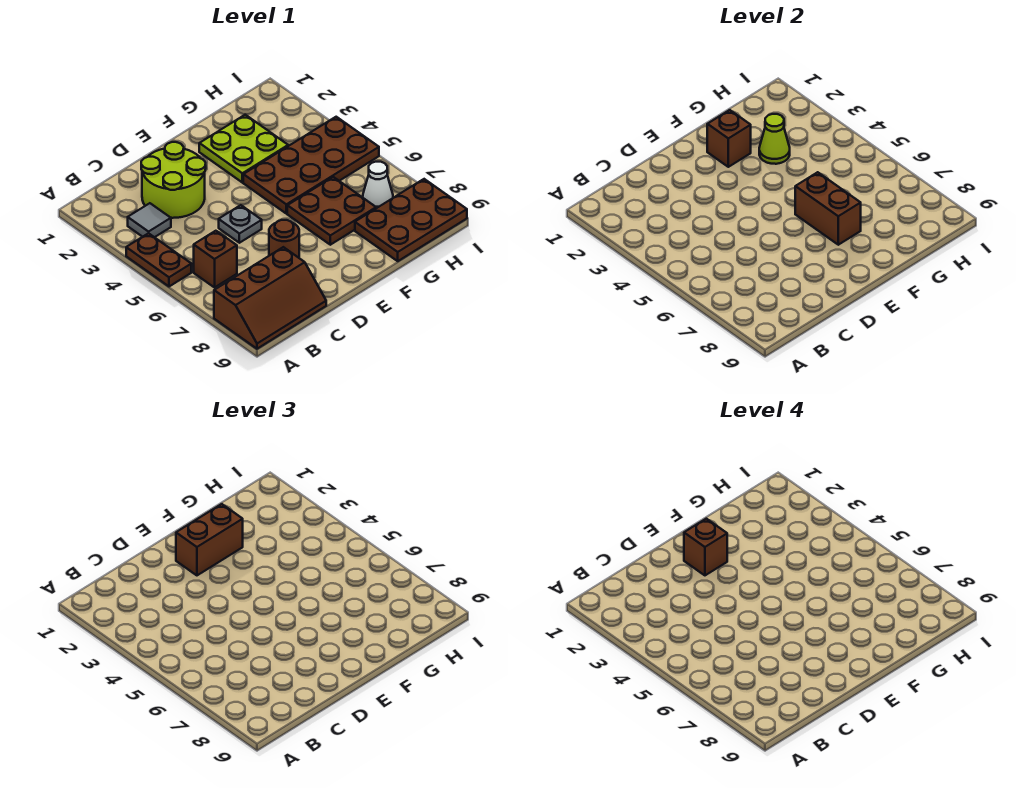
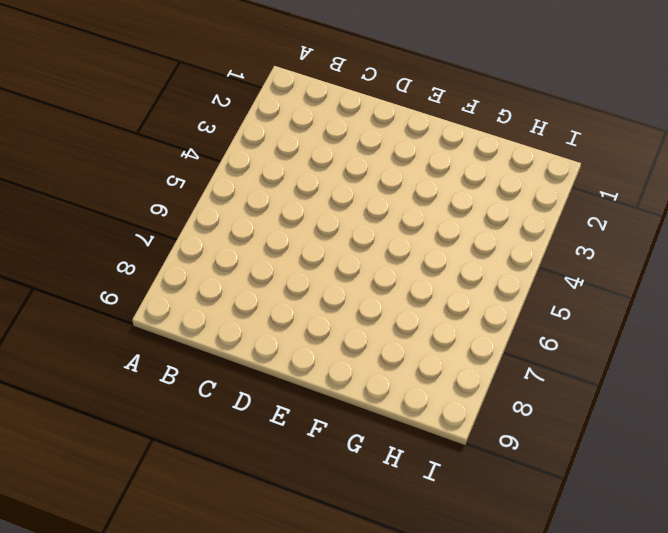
none -> brown 1x2 plate [126,233,191,287]
none -> brown 2x3 slope [214,247,326,349]
none -> grey 1x1 tile [128,203,171,237]

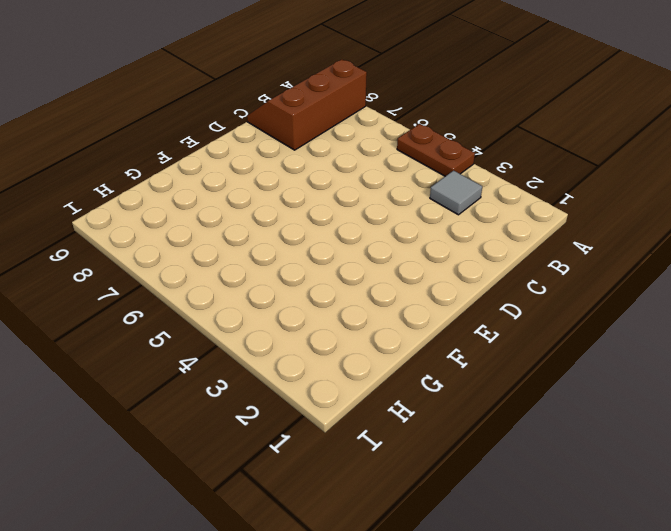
none -> brown 1x1 brick [194,231,237,287]
none -> lime 2x2 round brick [141,142,206,218]
none -> grey 1x1 plate [219,205,262,243]

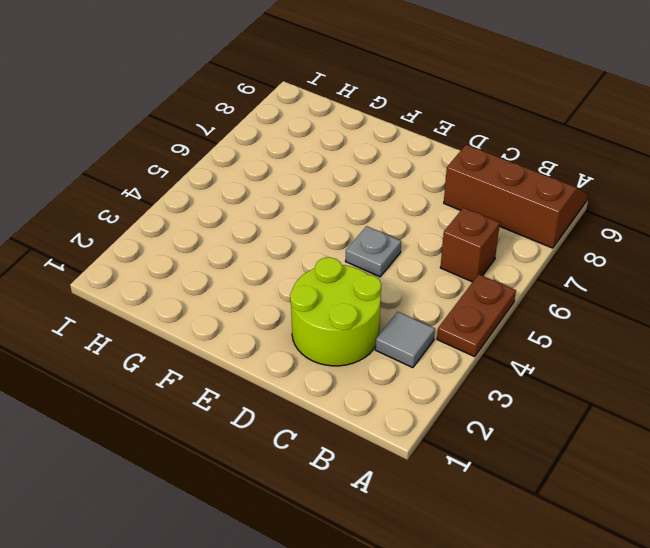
none -> brown 1x1 round brick [269,220,299,258]
none -> lime 2x2 plate [199,115,288,182]
none -> brown 2x4 plate [243,117,379,214]

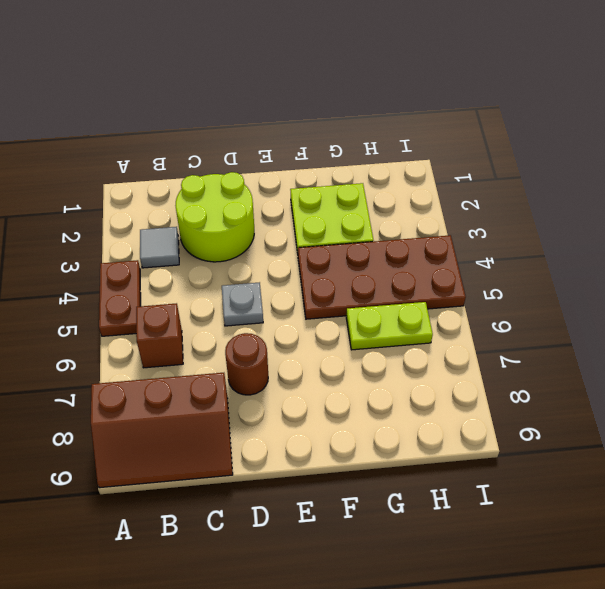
lime 1x2 plate [346,302,433,350] -> brown 2x2 plate [287,177,376,245]
none -> brown 2x3 plate [355,179,467,261]
none -> white 1x1 cone [363,162,393,208]
none -> brown 1x1 brick [707,110,751,167]

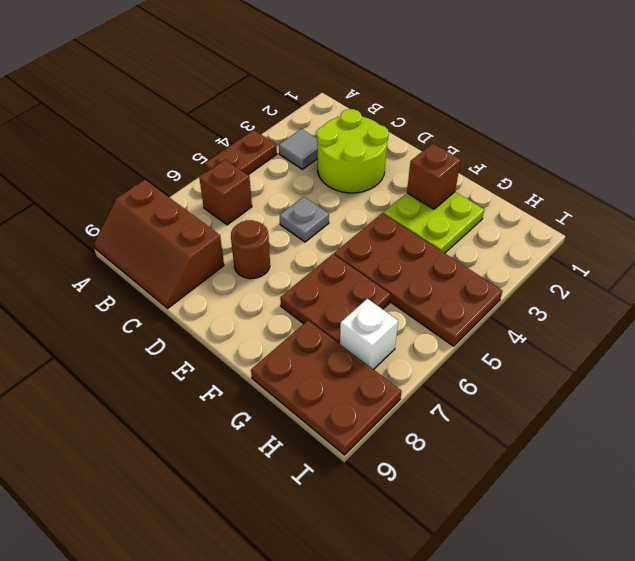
white 1x1 brick [340,299,398,370] -> white 1x1 cone [363,162,393,208]
none -> brown 1x2 brick [795,172,861,245]
none -> lime 1x1 cone [759,114,790,164]
none -> brown 1x2 brick [176,504,243,575]

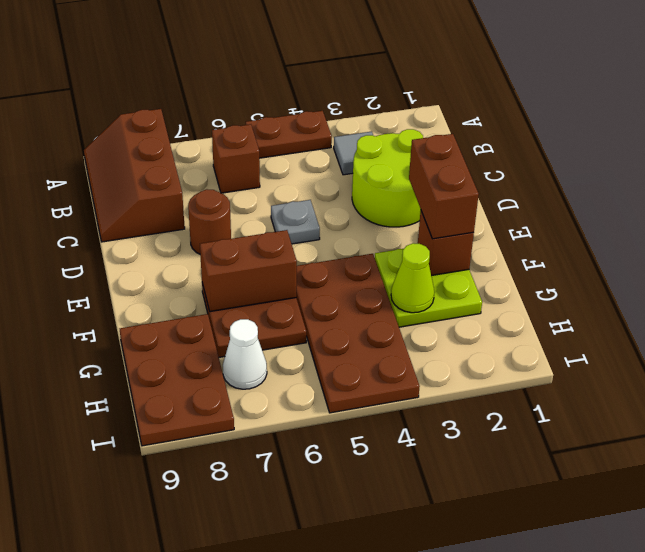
none -> brown 1x1 brick [684,519,727,575]

